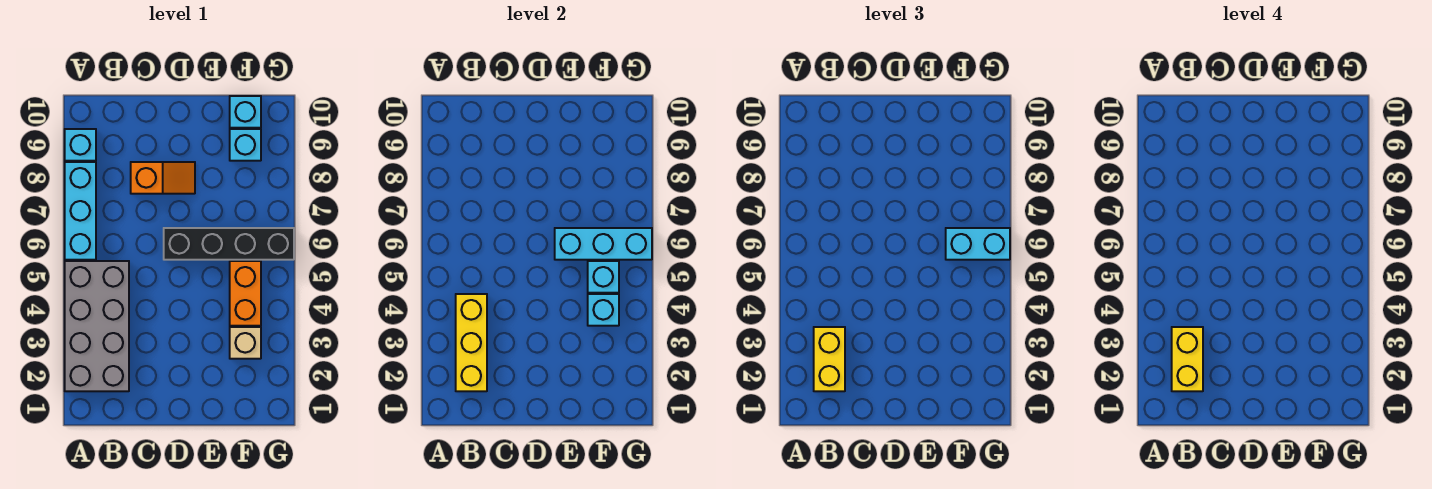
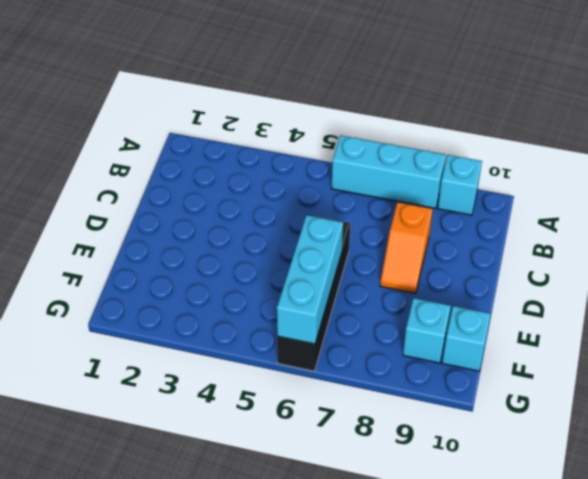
none -> grey 2x4 brick [65,261,129,391]
none -> tan 1x1 brick [230,327,261,359]
none -> orange 1x2 brick [230,261,261,326]

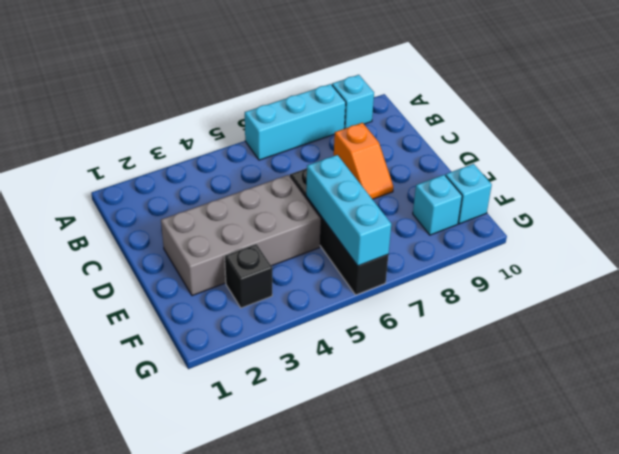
grey 2x4 brick [161,175,321,296] -> grey 2x4 brick moved to [65,261,129,391]
black 1x1 brick [225,244,272,308] -> tan 1x1 brick [230,327,261,359]
none -> orange 1x2 brick [230,261,261,326]
none -> yellow 1x3 brick [456,294,487,391]
none -> cyan 1x1 brick [588,294,619,326]

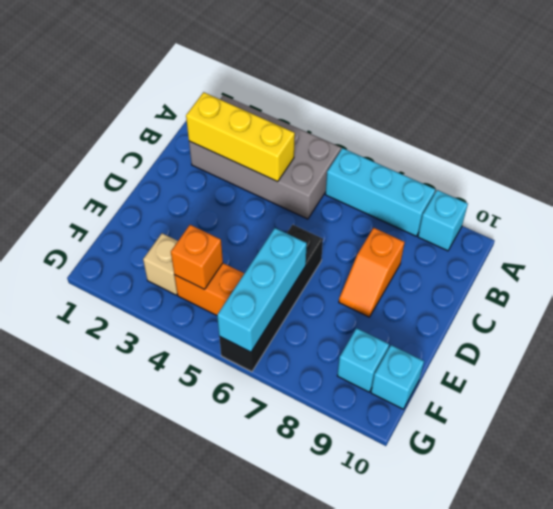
orange 1x1 brick [171,225,223,289] -> cyan 1x1 brick [588,294,619,326]
none -> cyan 1x1 brick [588,261,619,293]
none -> yellow 1x2 brick [814,327,845,391]
none -> cyan 1x2 brick [946,228,1010,260]

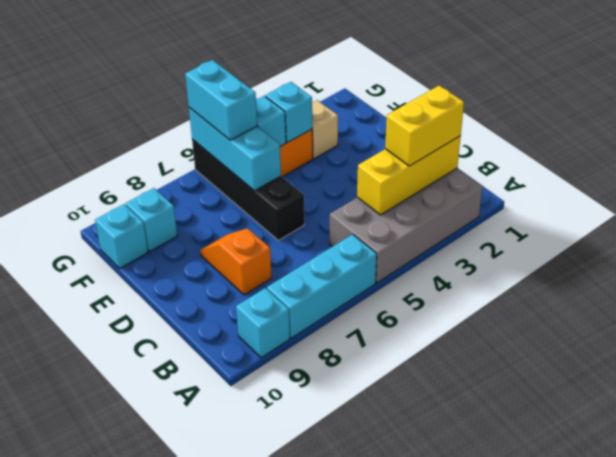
none -> yellow 1x2 brick [1172,327,1203,391]

